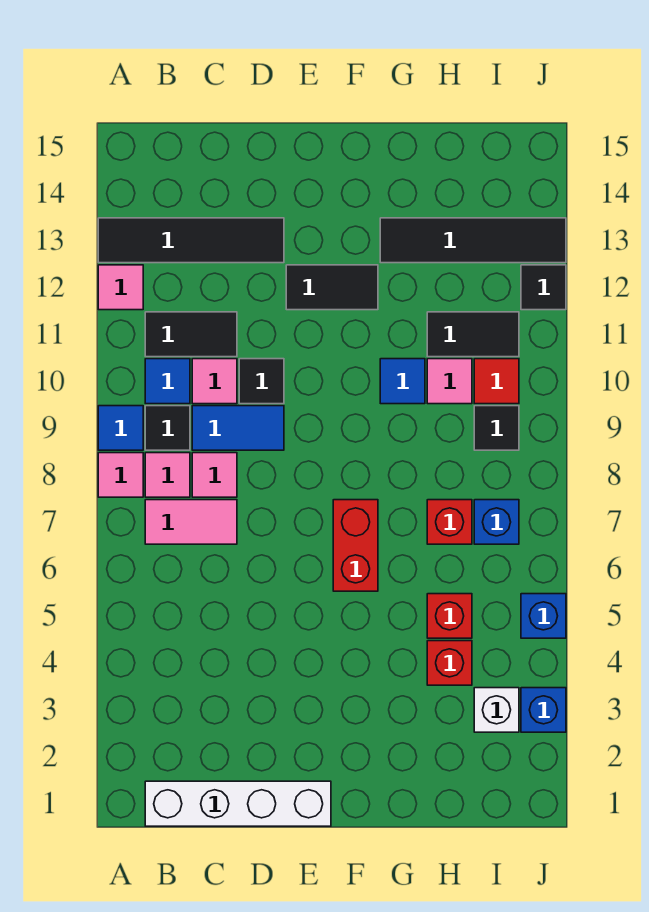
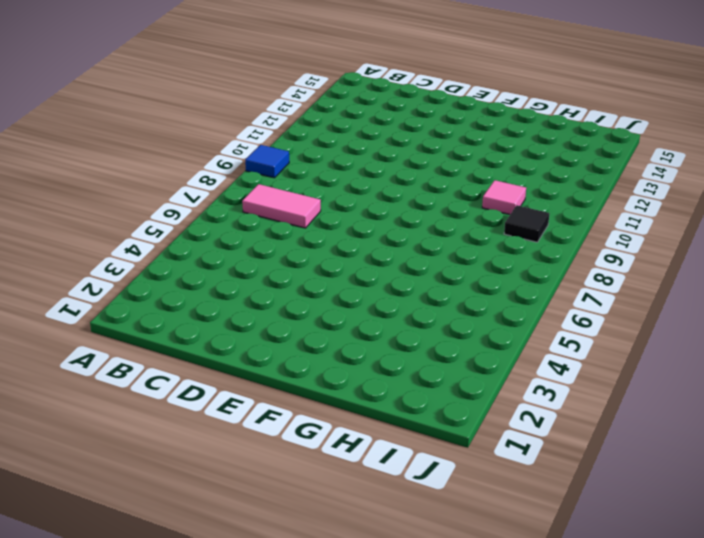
none -> pink 1x1 tile [98,453,143,497]
none -> pink 1x1 tile [98,265,143,310]
none -> black 1x4 tile [98,218,284,263]
none -> white 1x4 brick [145,781,331,826]

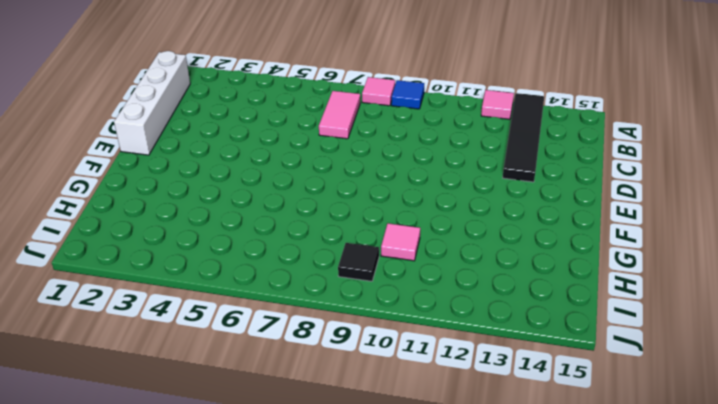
none -> pink 1x1 tile [145,453,190,497]
none -> black 1x1 tile [145,406,190,450]
none -> blue 1x1 tile [145,359,190,404]
none -> black 1x2 tile [145,312,237,357]

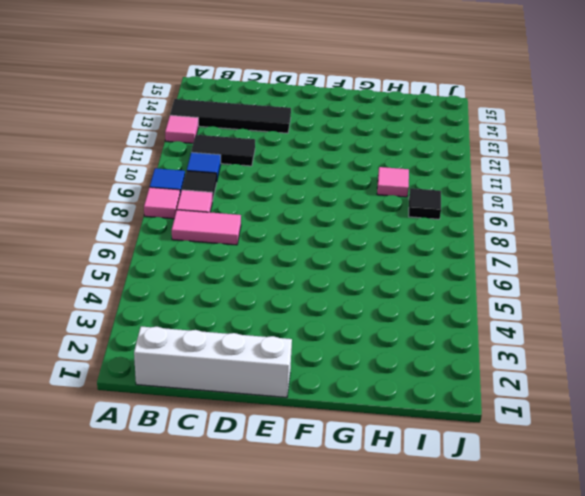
none -> pink 1x1 tile [192,453,237,497]
none -> blue 1x2 tile [192,406,284,450]
none -> pink 1x1 tile [192,359,237,404]
none -> black 1x1 tile [239,359,284,404]

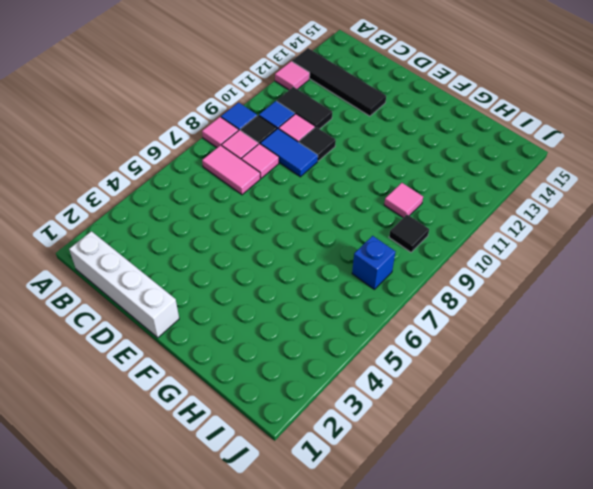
none -> black 1x2 tile [286,265,378,310]
none -> red 1x2 brick [333,500,378,591]
none -> blue 1x1 tile [380,359,425,404]
none -> black 1x4 tile [380,218,566,263]

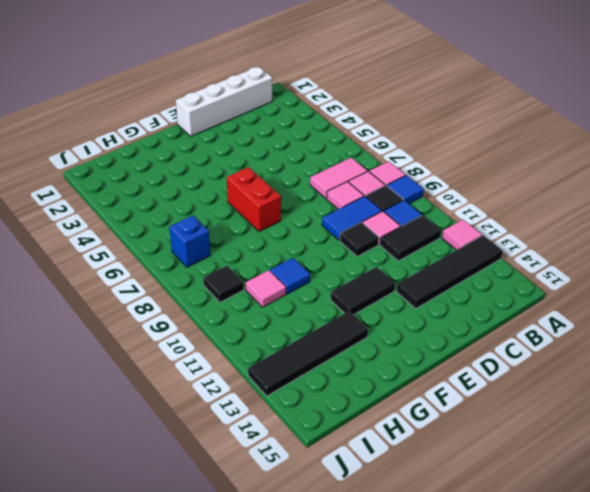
none -> red 1x1 brick [427,641,472,685]
none -> red 1x1 brick [427,594,472,638]
none -> red 1x1 brick [427,500,472,544]
none -> black 1x2 tile [427,312,519,357]

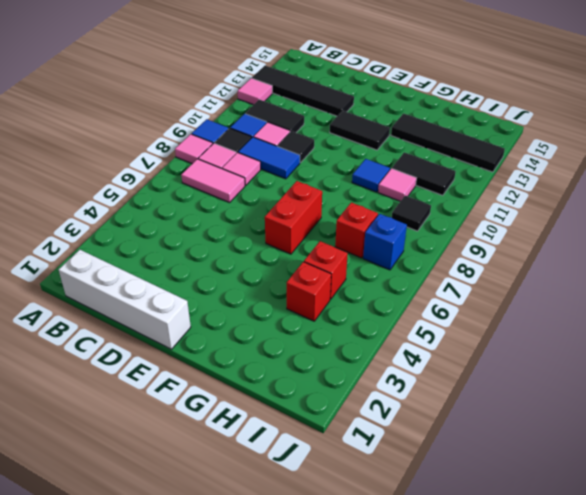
none -> white 1x1 brick [474,688,519,732]
none -> red 1x1 tile [474,359,519,404]
none -> blue 1x1 brick [521,688,566,732]
none -> blue 1x1 brick [521,594,566,638]

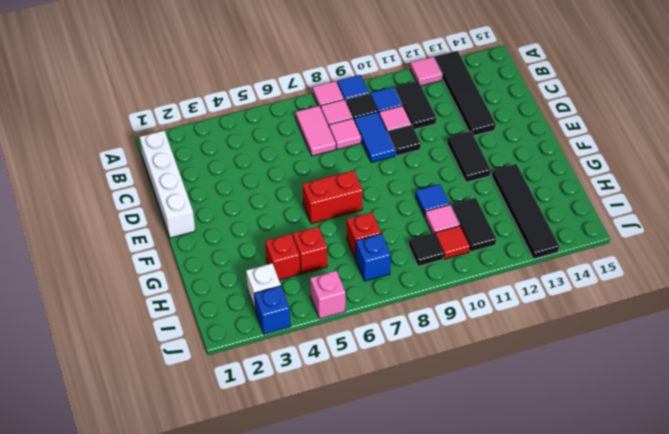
pink 1x1 brick [310,271,346,319] -> blue 1x1 brick [521,594,566,638]
none -> black 1x1 tile [521,265,566,310]

